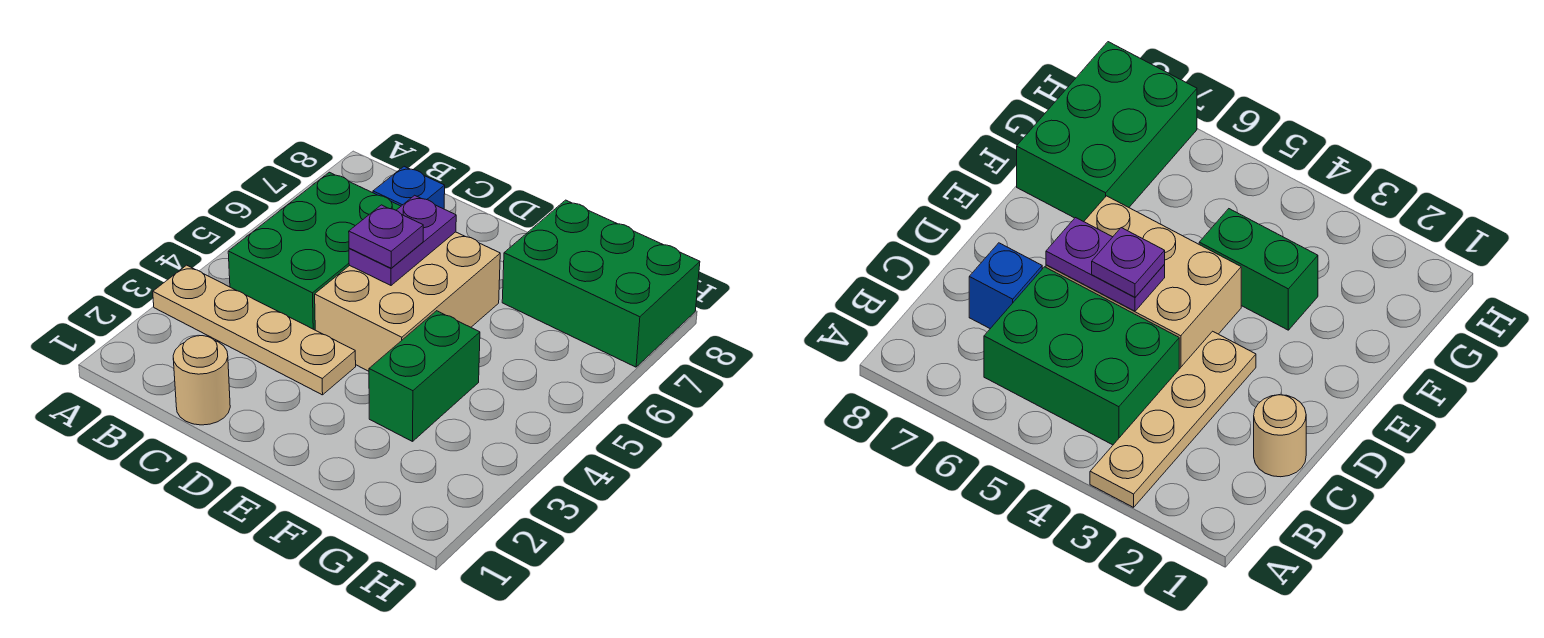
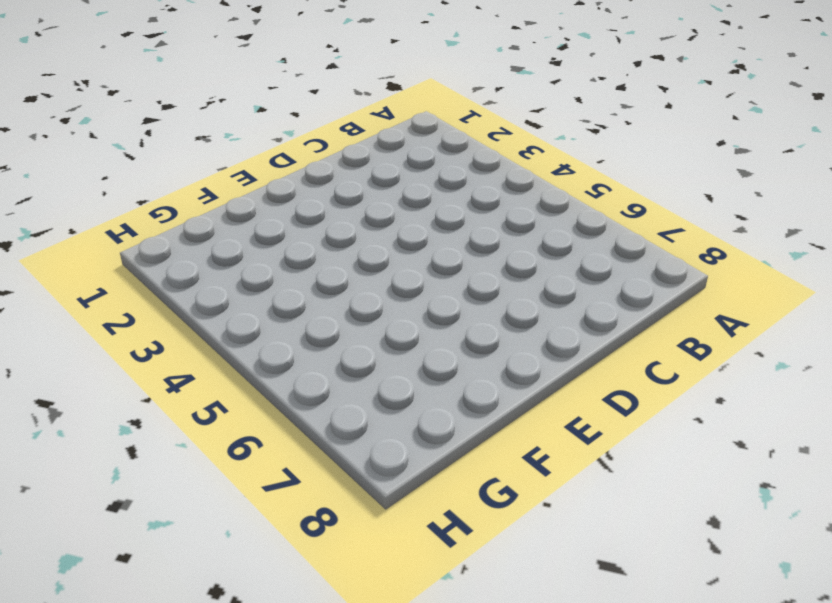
none -> tan 1x4 plate [153,265,356,395]
none -> green 2x3 brick [228,172,401,330]

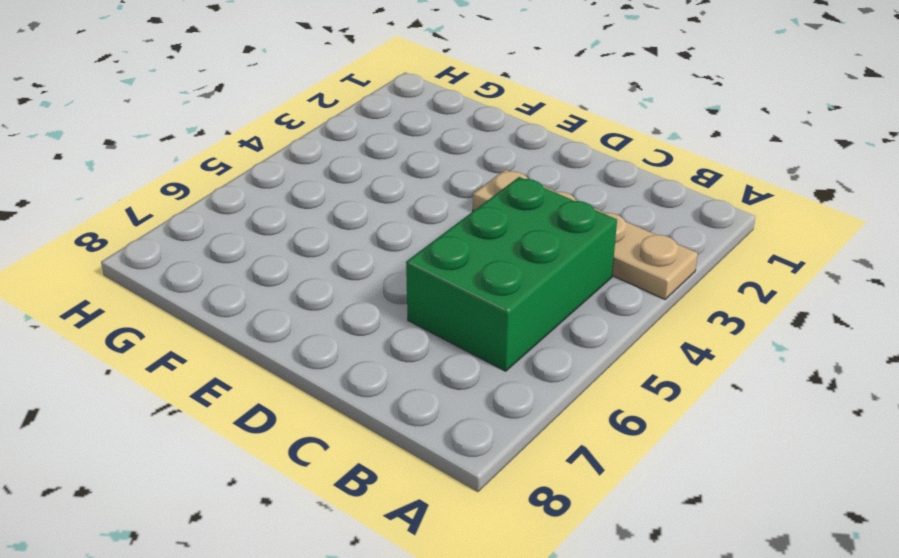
none -> tan 1x1 round brick [173,336,230,425]
none -> blue 1x1 brick [373,166,445,209]

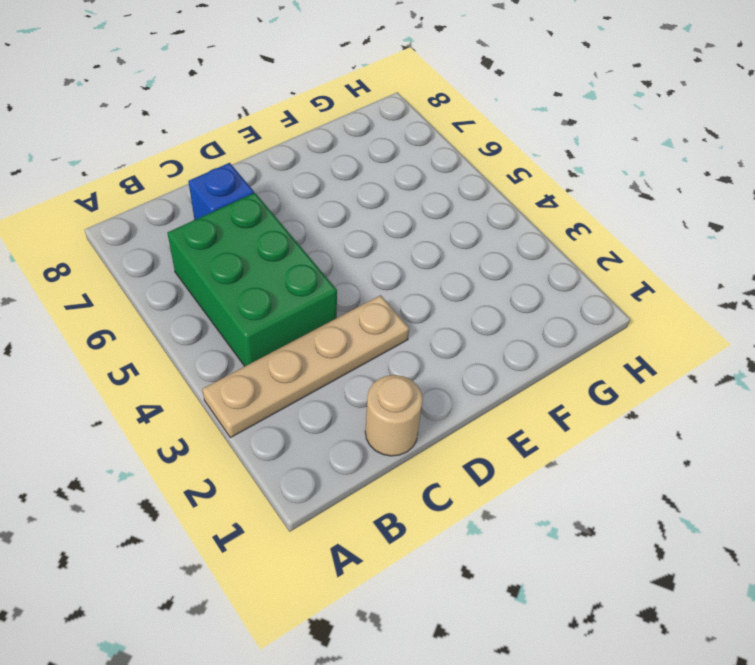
none -> tan 2x3 brick [315,232,500,371]
none -> green 1x2 brick [369,311,480,442]

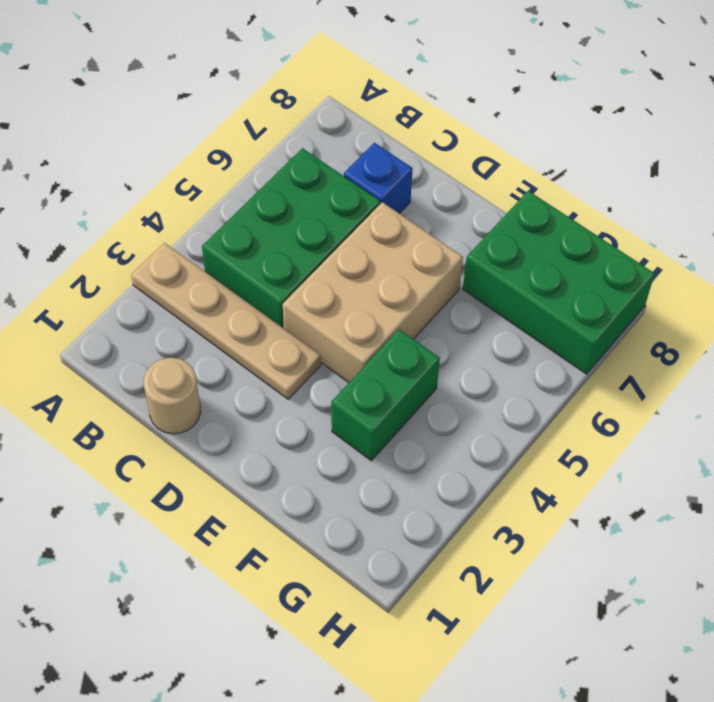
none -> purple 1x2 plate [349,195,456,285]
none -> purple 1x1 plate [349,205,423,268]

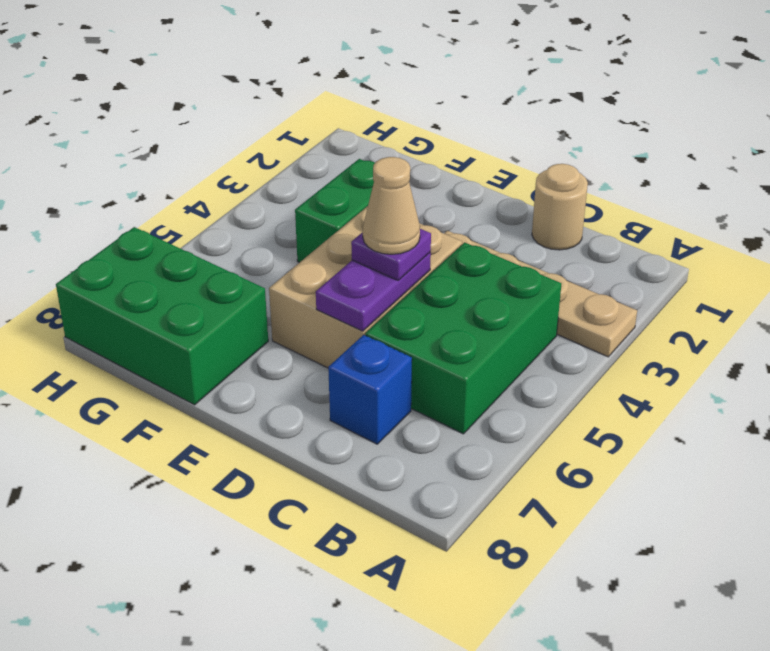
tan 1x1 cone [363,157,420,254] -> none

